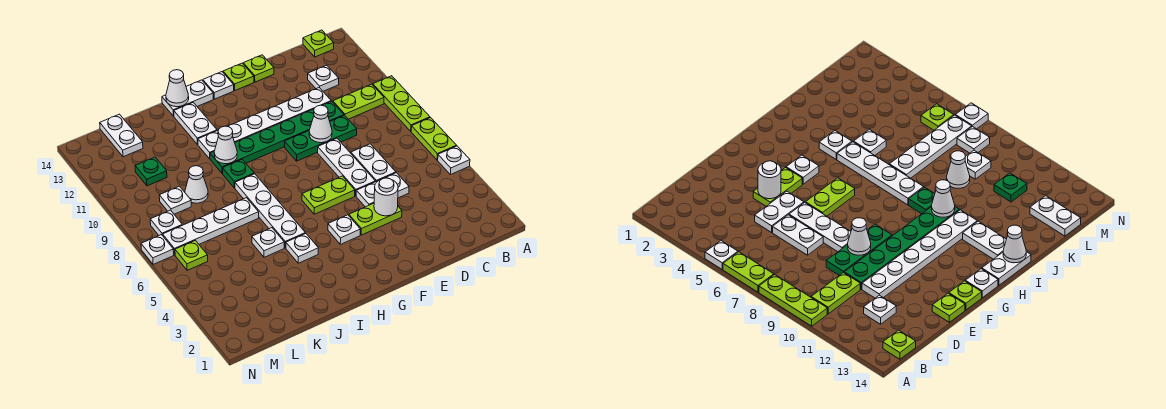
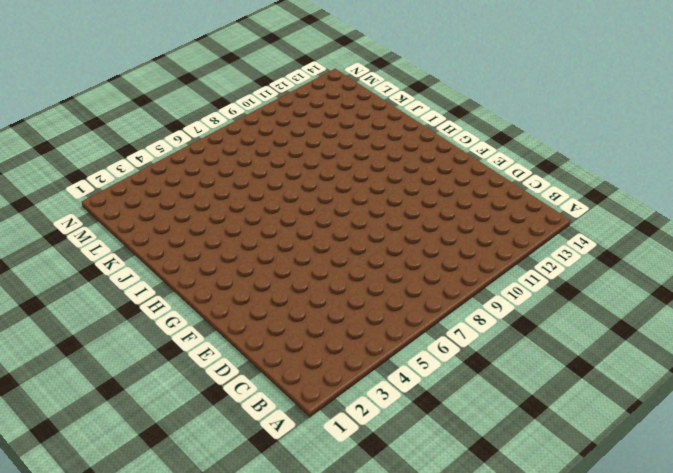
none -> white 1x1 plate [438,146,470,175]
none -> lime 1x2 plate [411,118,456,160]
none -> lime 1x3 plate [373,76,430,131]
none -> lime 1x2 plate [333,84,384,119]

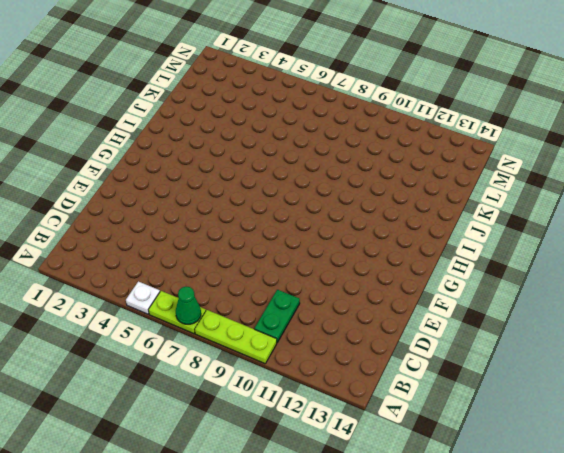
green 1x1 cone [176,287,201,324] -> none
green 1x2 plate [254,290,300,342] -> lime 1x2 plate [333,84,384,119]
none -> lime 1x1 plate [303,30,334,57]
none -> white 1x1 plate [308,65,339,91]
none -> white 1x2 plate [356,173,409,207]
none -> white 1x2 plate [351,144,396,182]

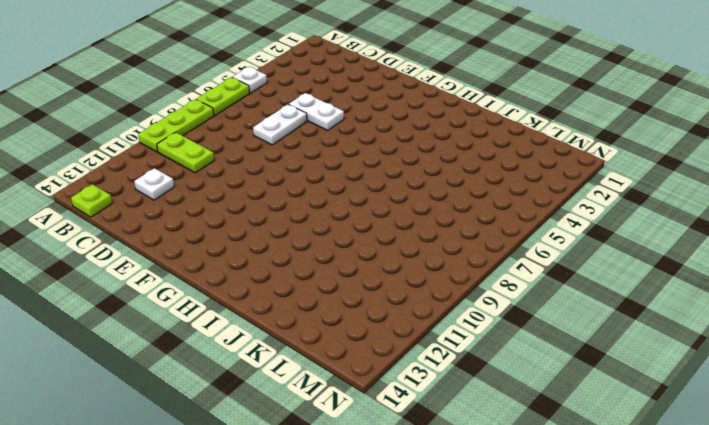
none -> green 1x3 plate [285,115,357,161]
none -> green 1x6 plate [210,101,344,173]
none -> white 1x6 plate [198,88,331,159]
none -> lime 1x2 plate [349,203,402,235]

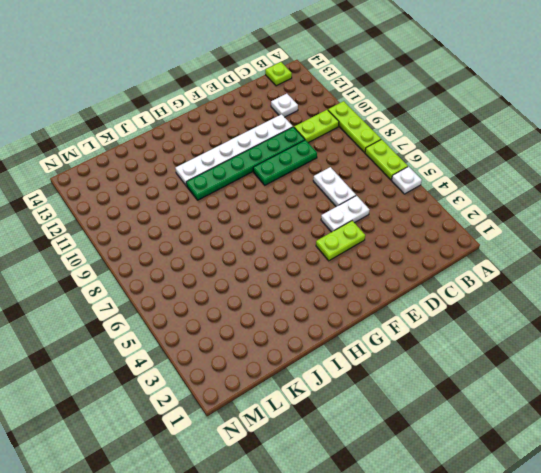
none -> white 1x3 plate [318,138,375,196]
none -> lime 1x1 plate [243,55,274,82]
none -> lime 1x2 plate [302,176,355,214]
none -> lime 1x1 plate [223,63,254,90]

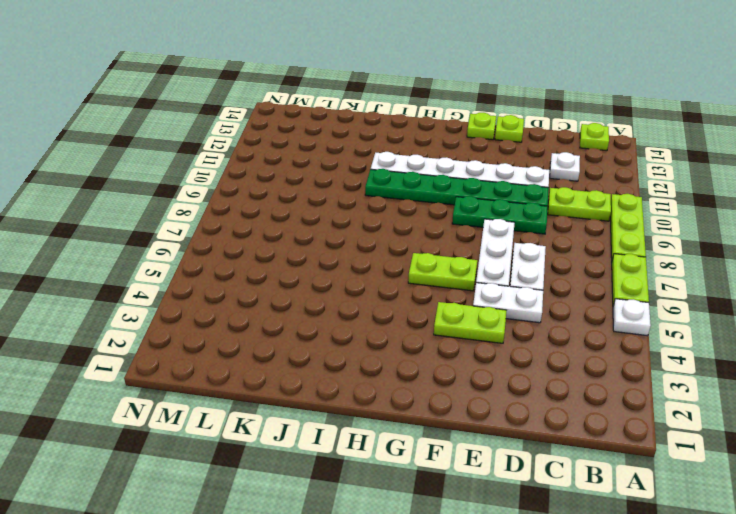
none -> white 1x1 plate [328,215,360,244]
none -> white 1x1 plate [203,72,234,99]
none -> white 1x2 plate [162,80,213,116]
none -> white 1x1 plate [286,233,319,263]

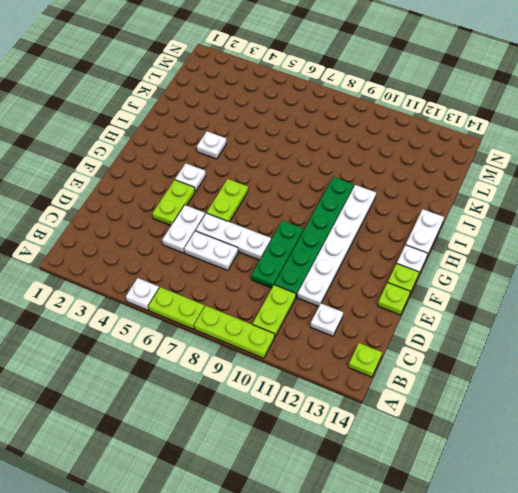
none -> white 1x4 plate [235,174,305,248]
none -> green 1x1 plate [223,159,254,188]
none -> white 1x2 plate [174,102,217,144]
none -> white 1x1 plate [252,228,284,257]

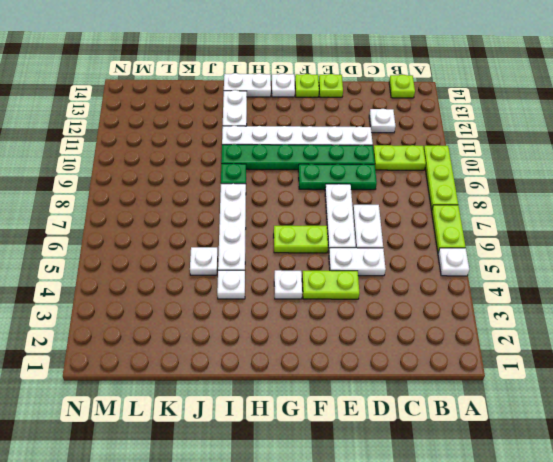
none -> white 1x4 plate [163,198,259,255]
none -> white 1x1 cone [185,166,208,203]
none -> white 1x1 plate [159,186,191,214]
none -> green 1x1 plate [135,157,167,186]

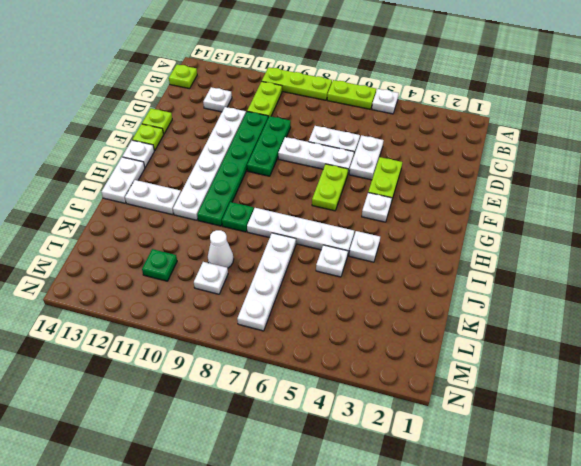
none -> white 1x2 plate [100,114,143,157]
none -> lime 1x1 plate [175,240,208,270]
none -> white 1x1 plate [150,210,182,236]
none -> white 1x1 plate [141,235,174,264]

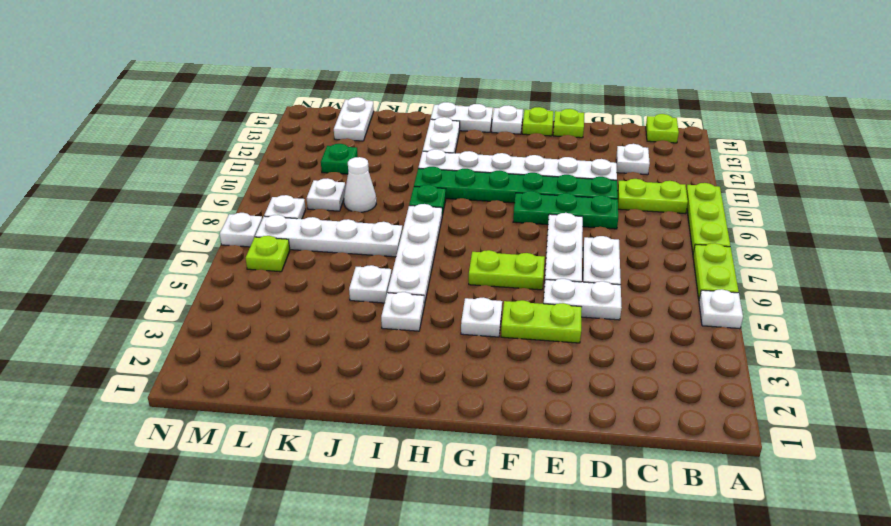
none -> white 1x1 round brick [374,178,398,216]
none -> white 1x1 cone [309,105,332,143]
none -> white 1x1 cone [214,126,237,164]
none -> white 1x1 cone [166,70,189,107]

